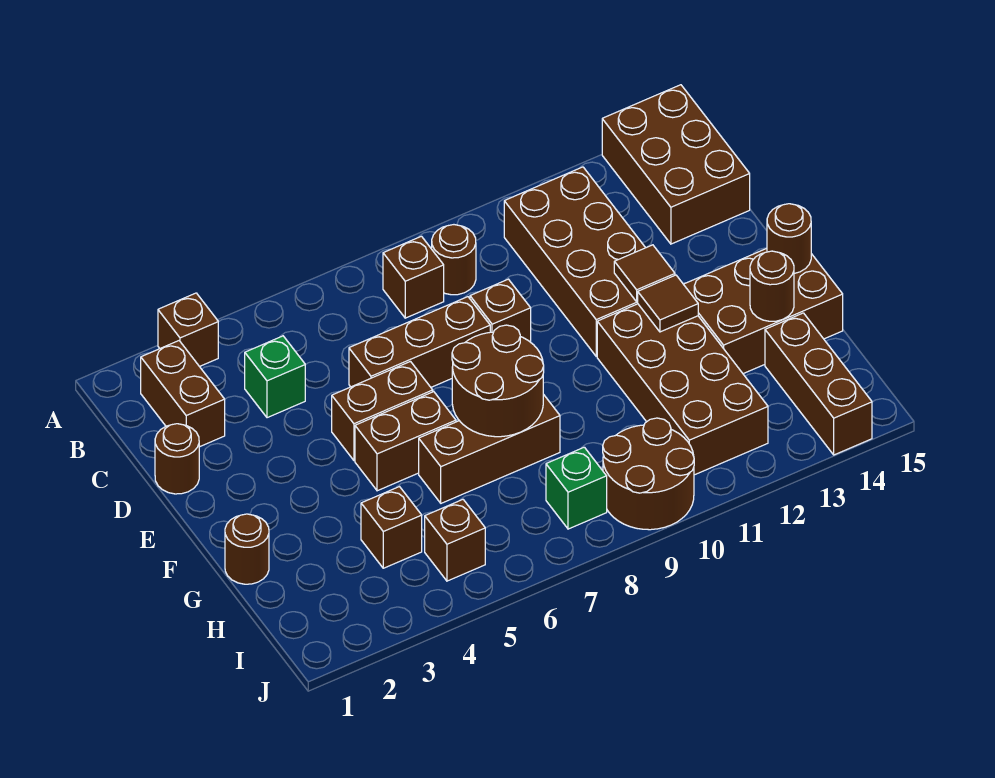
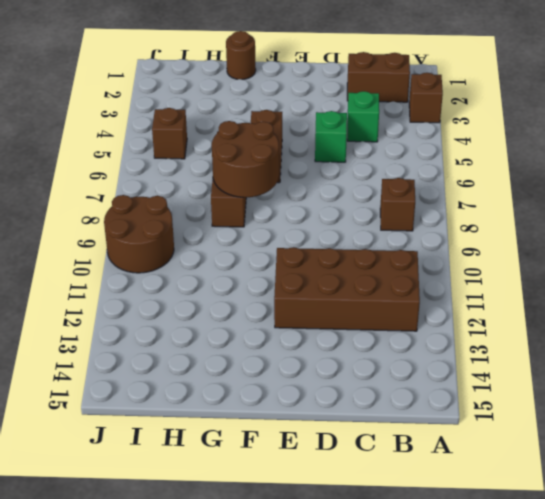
green 1x1 brick [315,111,347,162] -> green 1x1 brick moved to [546,447,607,529]
none -> brown 2x3 brick [602,85,750,244]
none -> brown 1x1 round brick [432,225,476,295]
none -> brown 1x1 round brick [155,424,199,494]

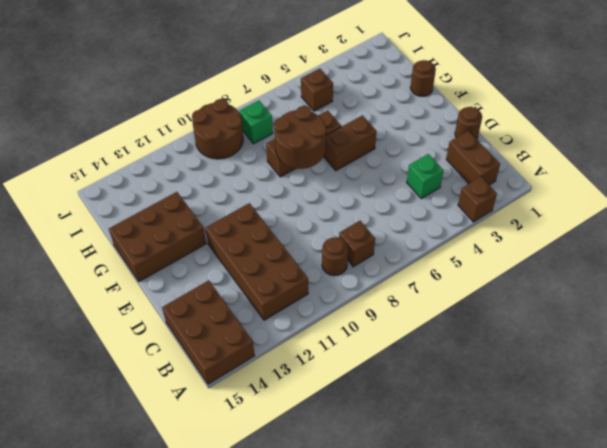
none -> brown 1x3 brick [349,297,490,387]
none -> brown 1x1 brick [470,279,531,342]
none -> brown 1x2 brick [332,362,433,461]

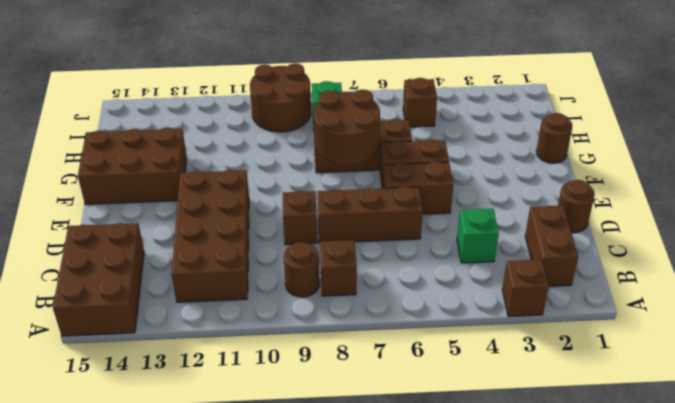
none -> brown 2x4 brick [597,304,768,475]
none -> brown 1x1 brick [361,487,422,568]
none -> brown 1x3 brick [765,313,872,455]

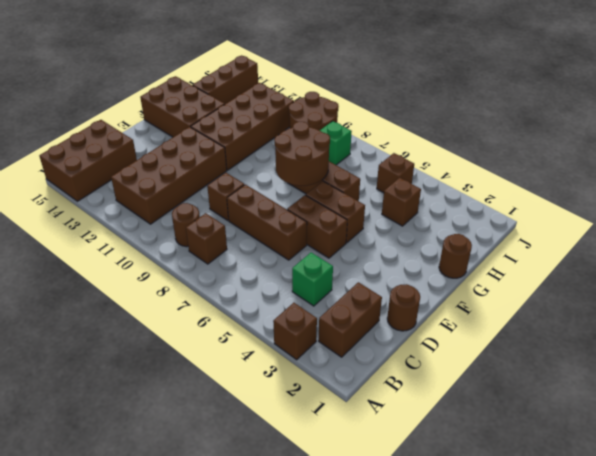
none -> brown 1x1 tile [614,245,675,302]
none -> brown 1x1 tile [638,275,698,332]
none -> brown 1x1 round brick [767,204,811,273]

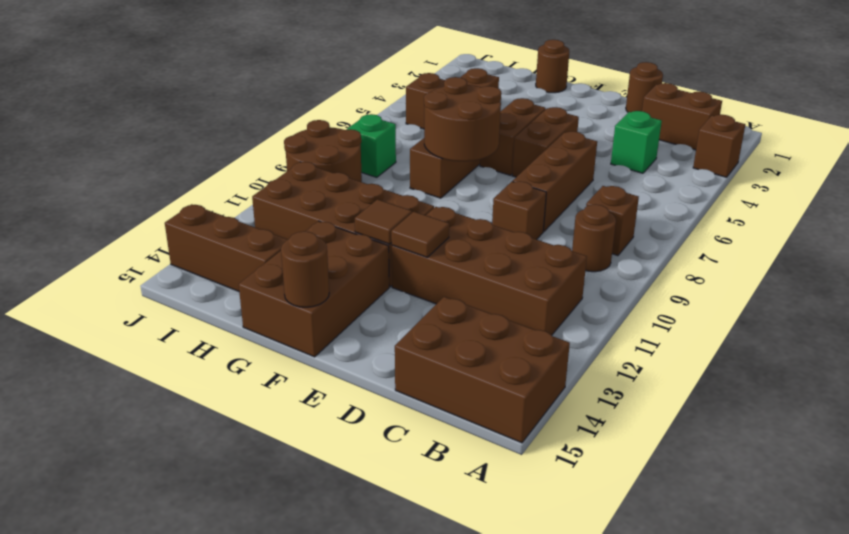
none -> brown 1x1 round brick [750,251,794,321]

